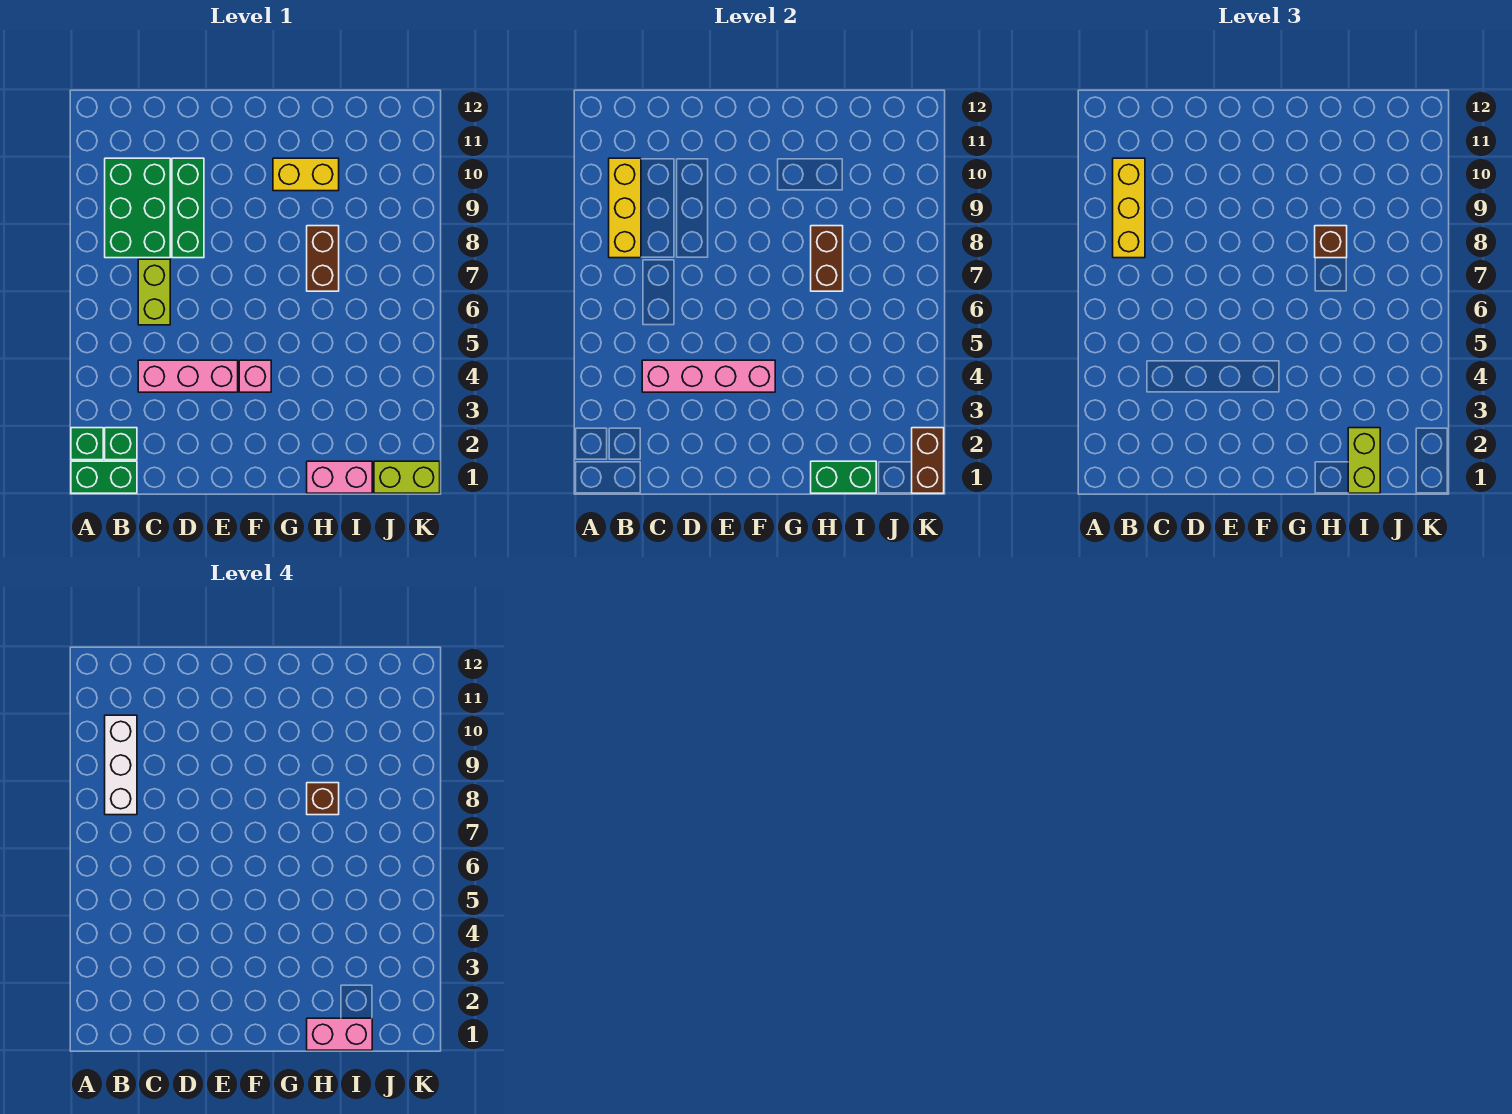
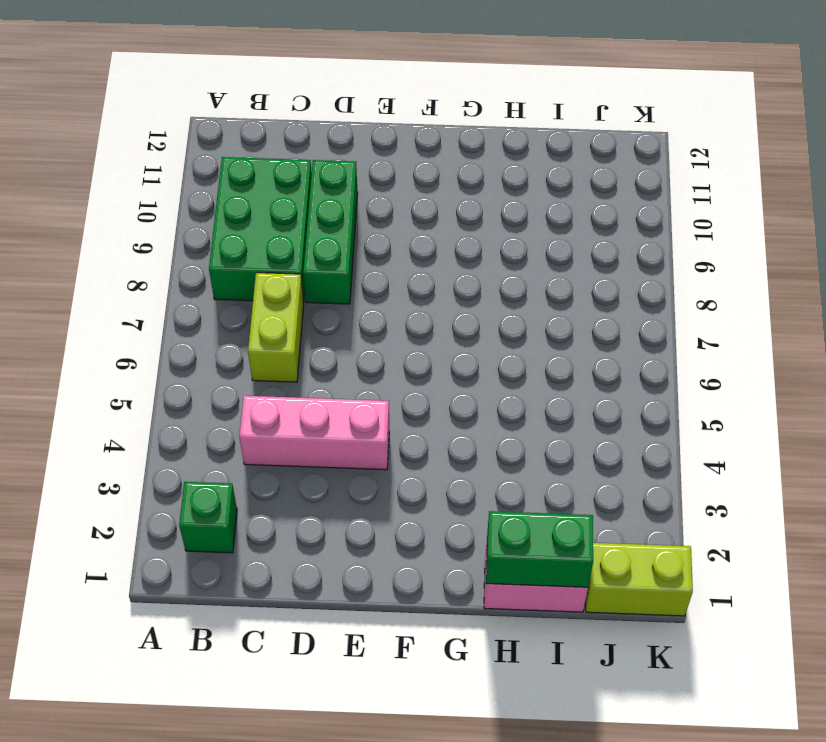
none -> green 1x2 brick [71,461,137,493]
none -> green 1x1 brick [71,428,103,460]
none -> pink 1x1 brick [239,360,271,392]

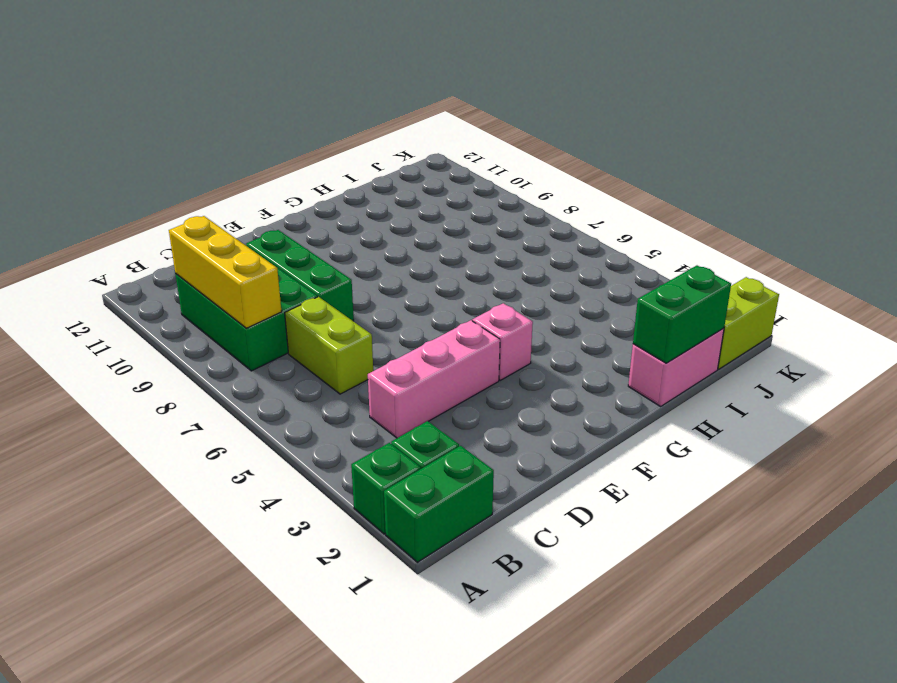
none -> yellow 1x2 brick [273,158,339,191]
none -> brown 1x2 brick [307,226,339,291]
none -> pink 1x4 brick [642,360,775,392]

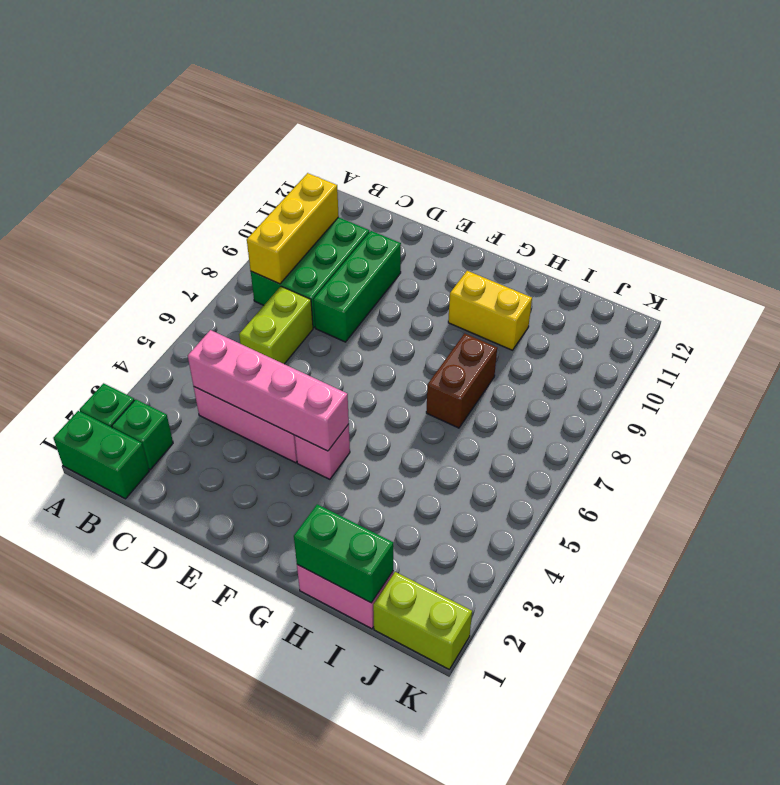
none -> brown 1x2 brick [811,226,843,291]
none -> brown 1x2 brick [912,428,944,493]
none -> yellow 1x3 brick [1113,158,1145,258]

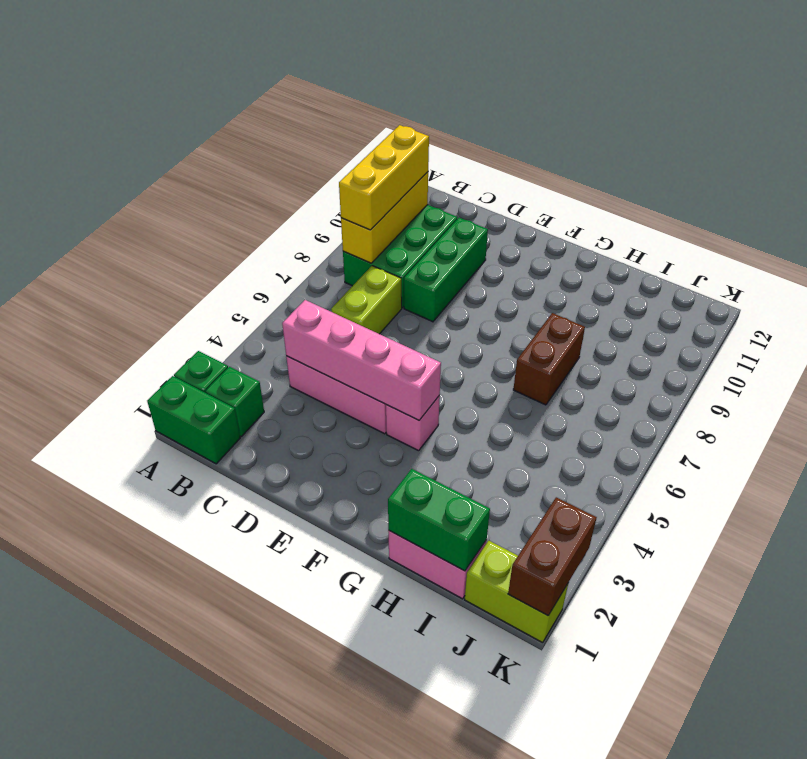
none -> yellow 1x2 brick [273,158,339,191]
none -> brown 1x2 brick [811,226,843,291]
none -> brown 1x1 brick [1315,226,1347,258]

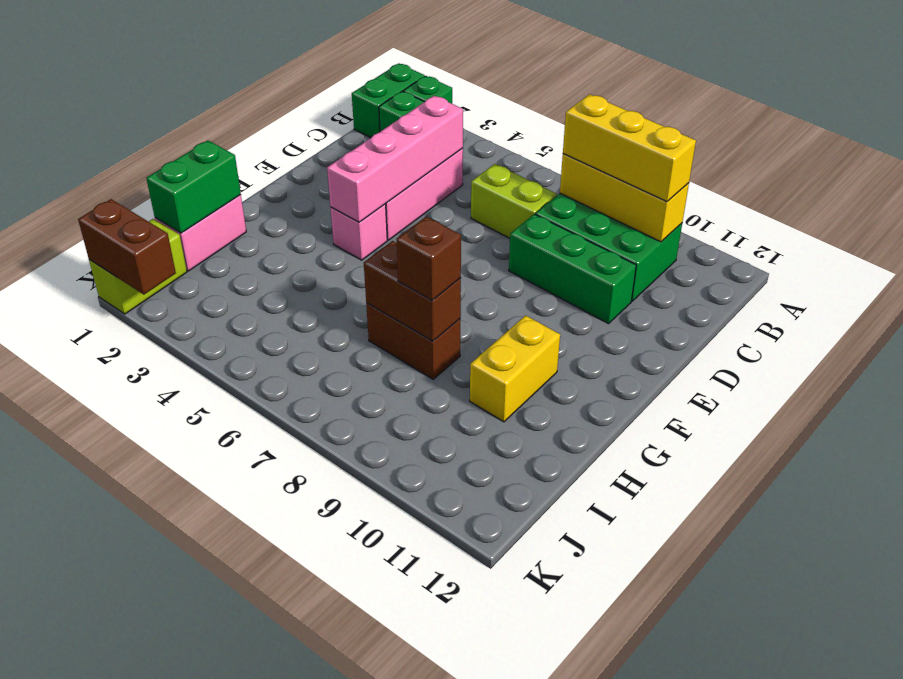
none -> lime 1x2 brick [1348,428,1380,493]
none -> white 1x3 brick [105,715,137,815]
none -> pink 1x2 brick [307,1018,372,1050]

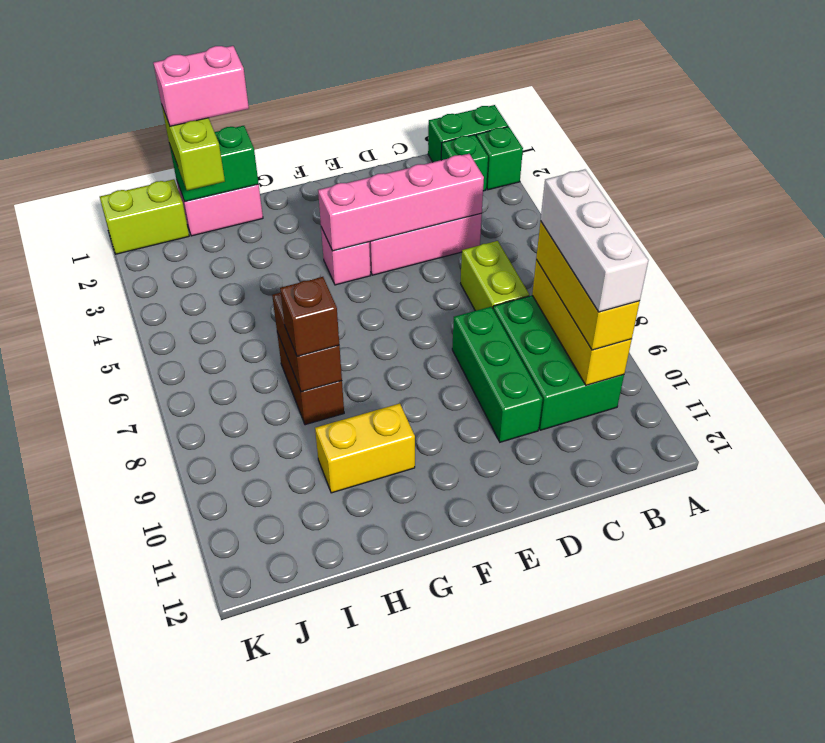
none -> brown 1x2 brick [912,428,944,493]
none -> brown 1x1 brick [307,783,339,815]

